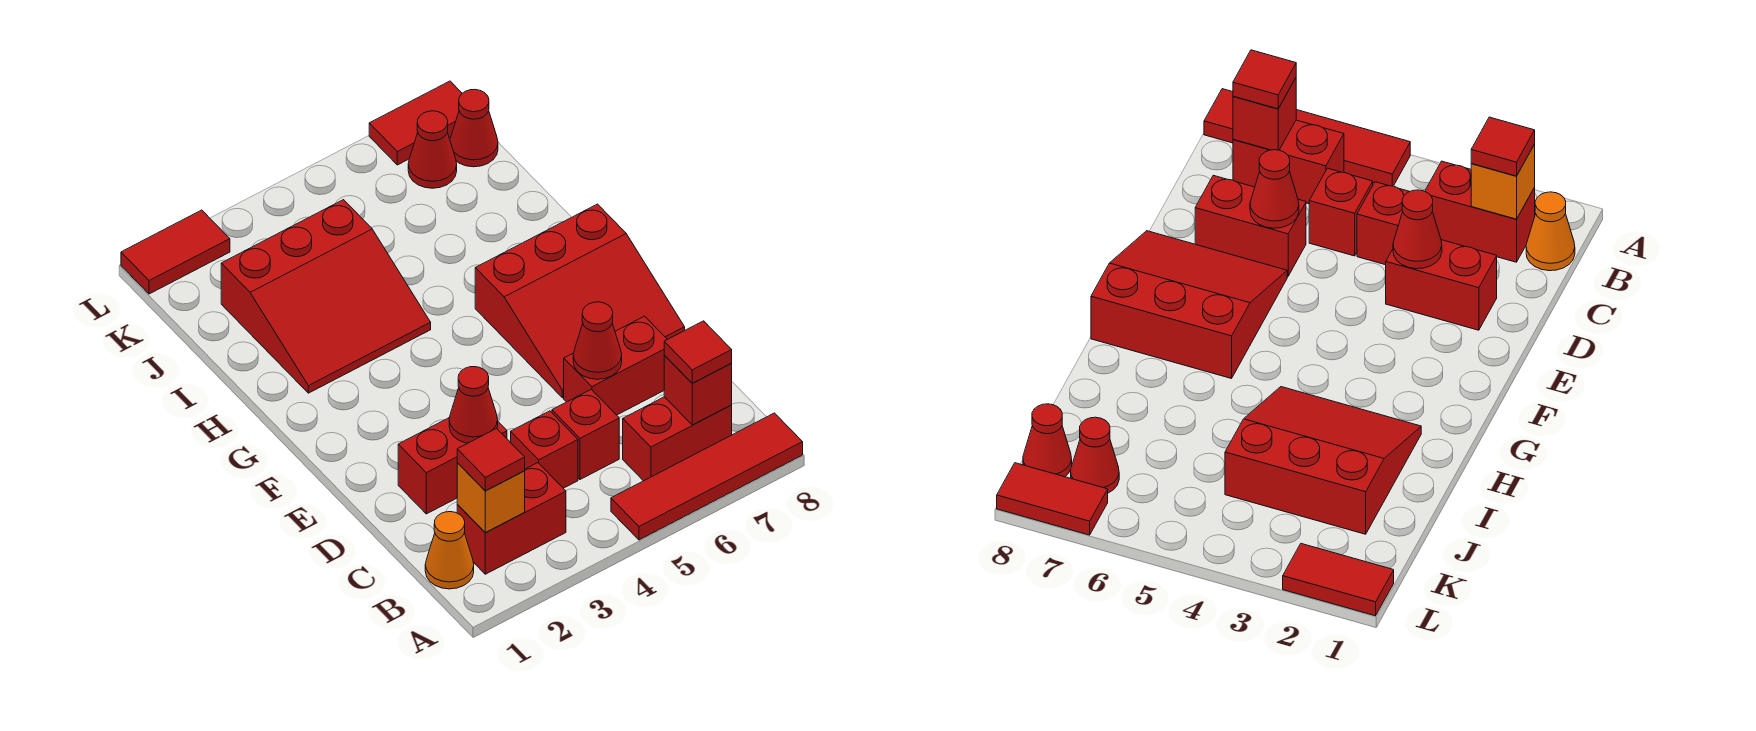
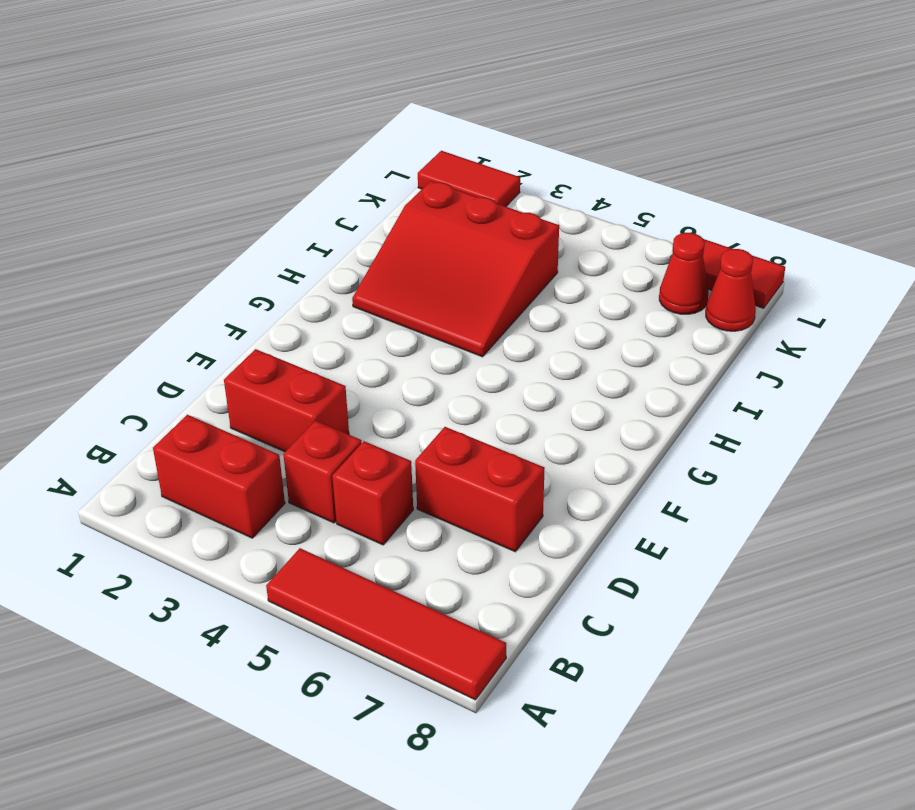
none -> orange 1x1 cone [425,512,474,589]
none -> red 1x2 brick [623,397,732,481]
none -> red 3x3 slope [475,204,685,398]

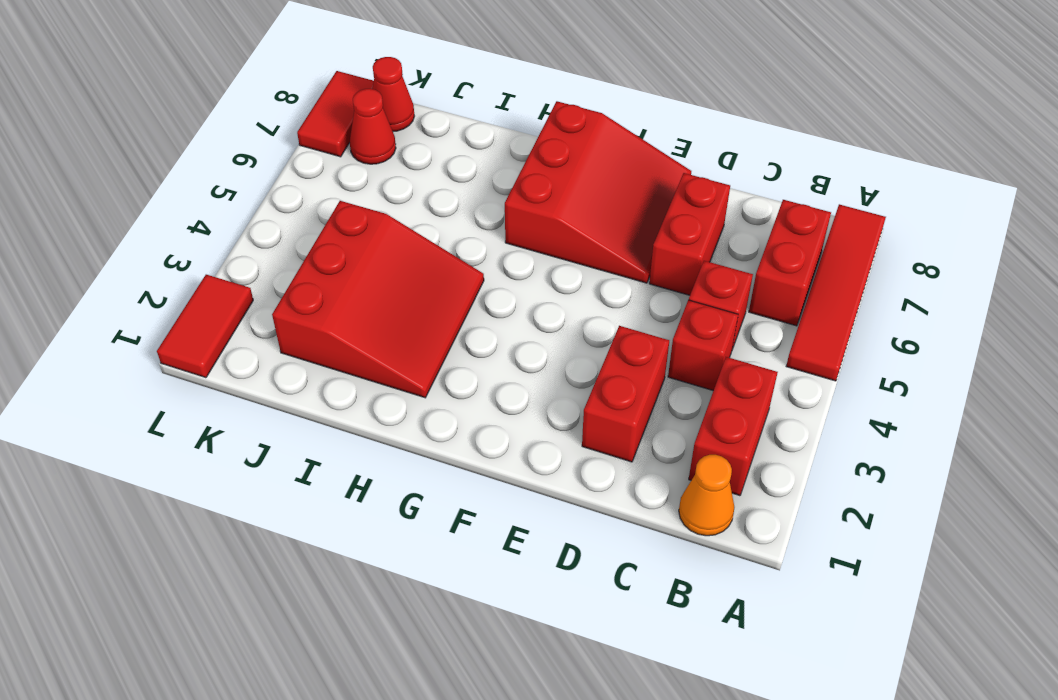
none -> orange 1x1 brick [457,463,525,532]
none -> red 1x1 brick [664,355,732,425]
none -> red 1x1 cone [449,367,498,443]

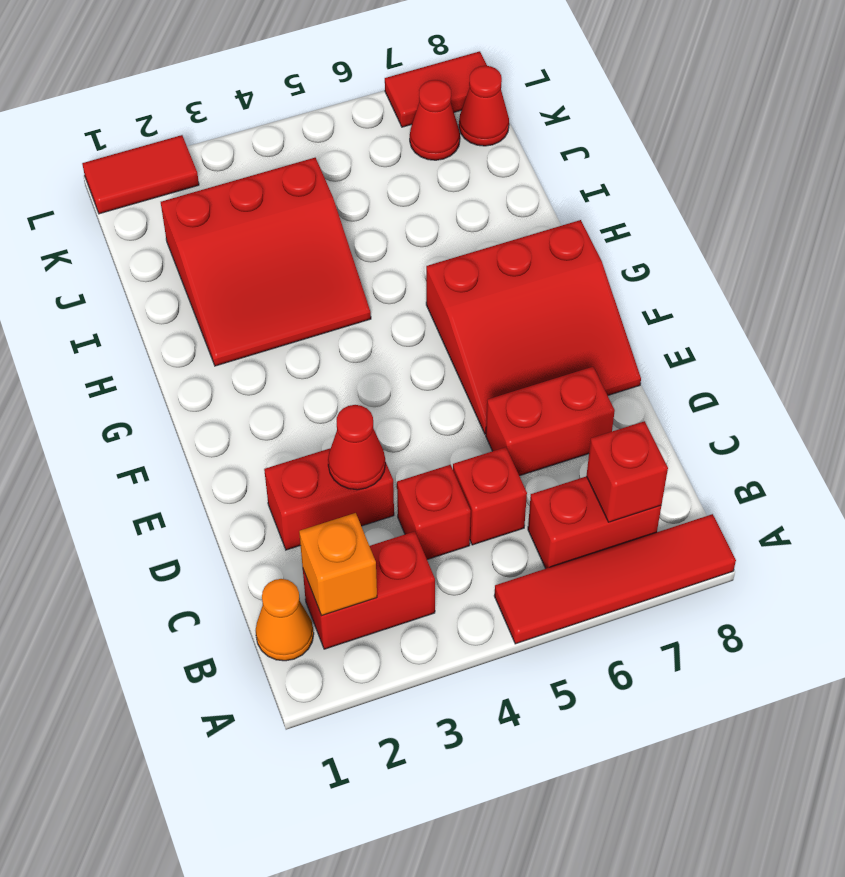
none -> red 1x1 cone [573,302,622,379]
none -> red 1x1 tile [457,429,525,491]
none -> red 1x1 tile [664,321,732,383]

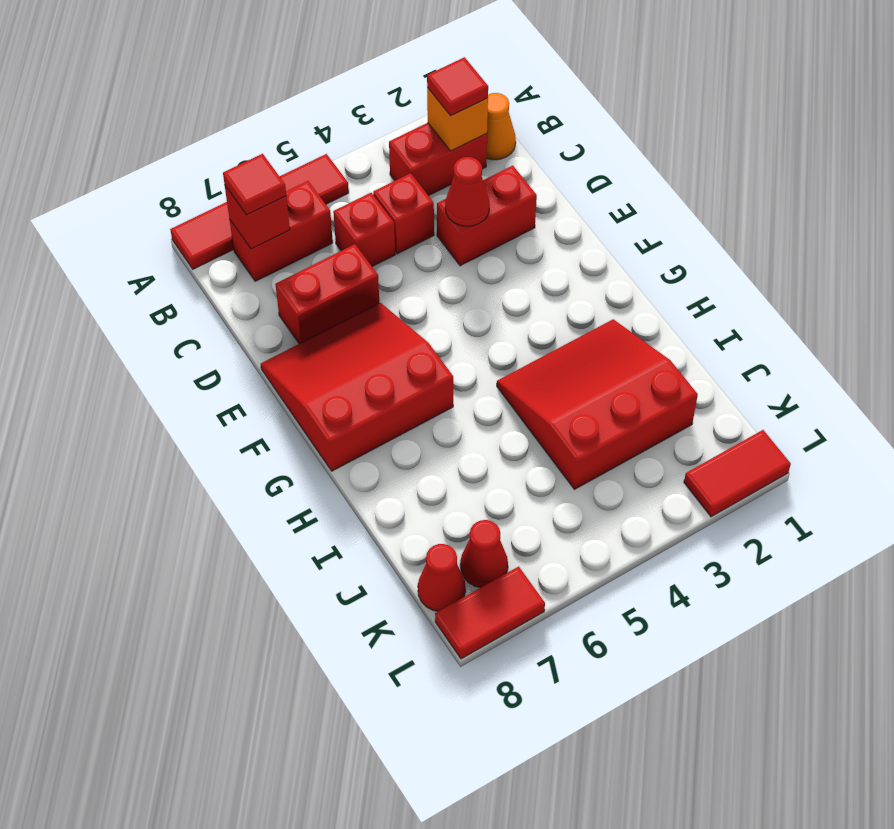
none -> red 1x1 cone [573,302,622,379]

